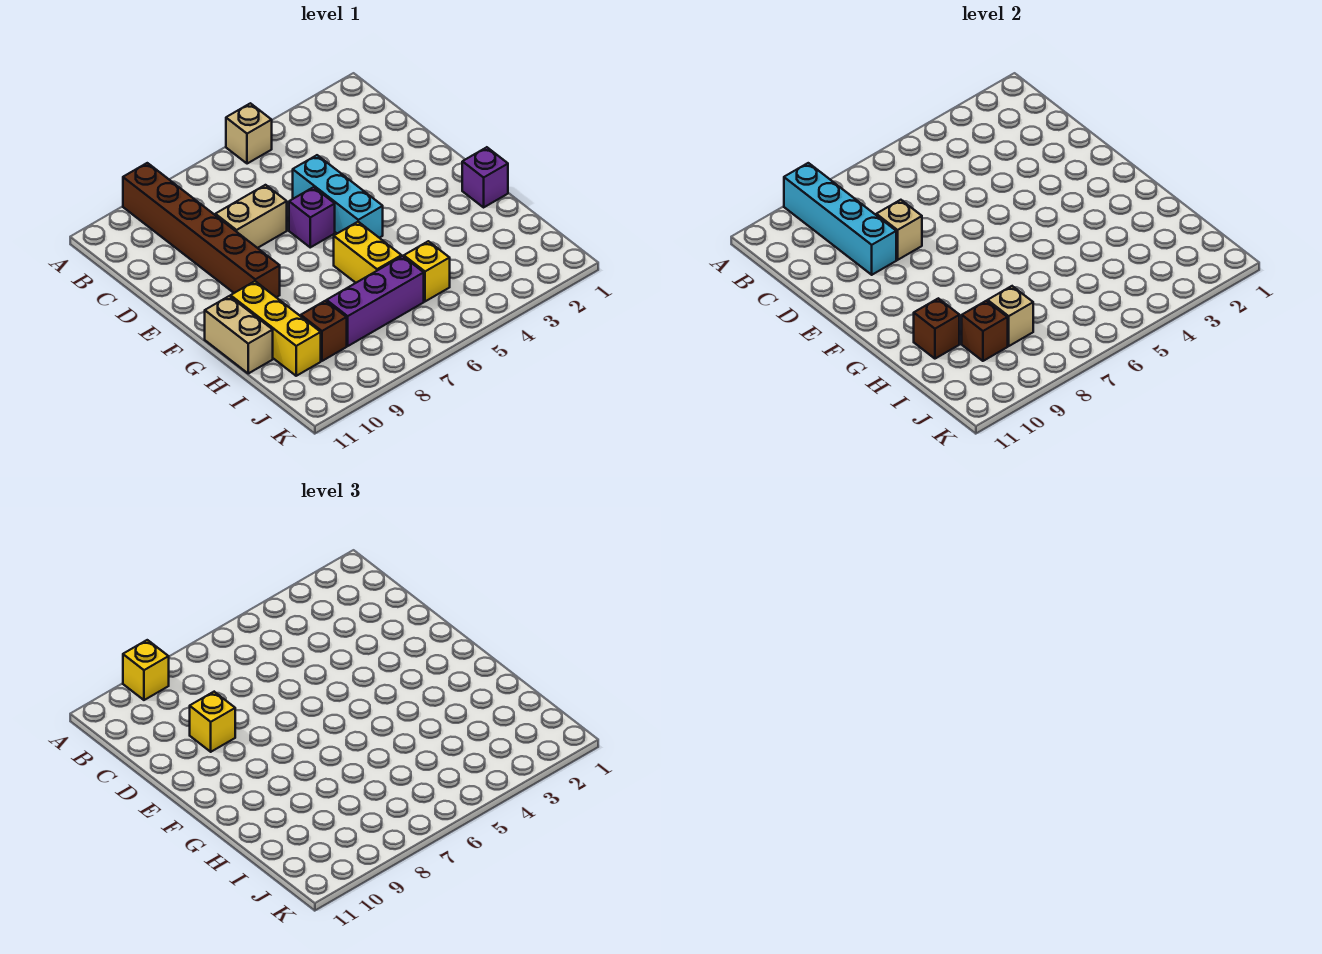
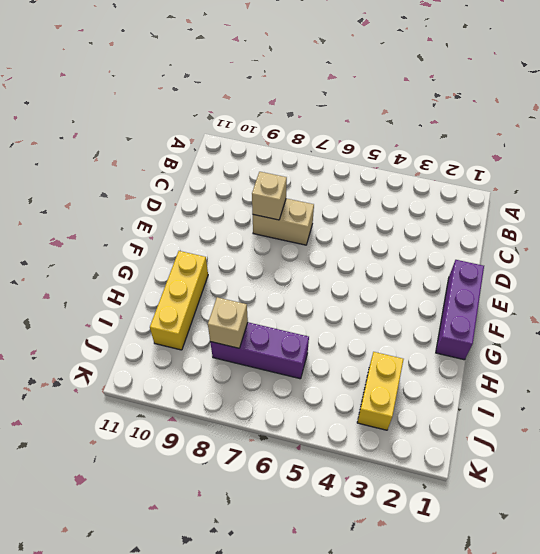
purple 1x3 brick [436,260,484,360] -> purple 1x1 brick [462,147,508,207]
yellow 1x2 brick [357,352,404,430] -> yellow 1x2 brick moved to [334,222,402,283]
none -> tan 1x1 brick [226,103,272,164]
none -> brown 1x6 brick [123,163,280,297]
none -> cyan 1x3 brick [293,155,383,238]

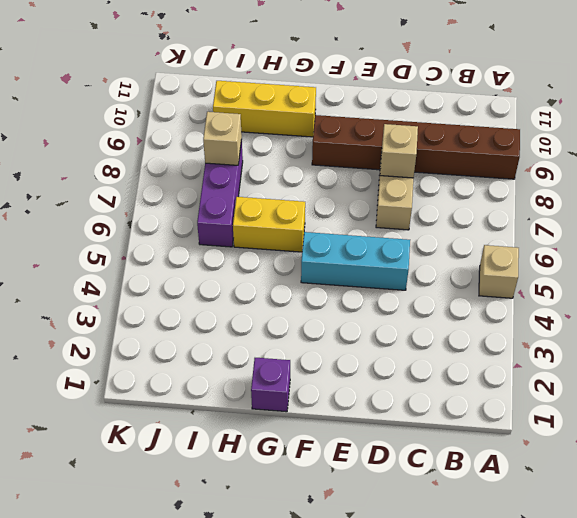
none -> purple 1x1 brick [289,187,335,247]
none -> tan 1x2 brick [205,296,273,373]
none -> yellow 1x1 brick [404,241,450,301]

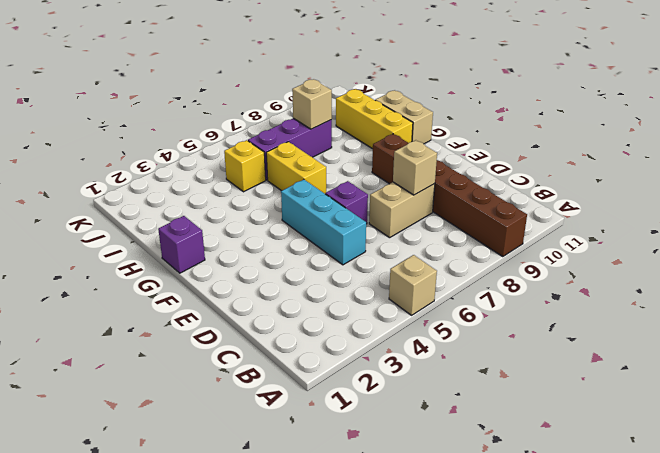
none -> brown 1x1 brick [301,301,347,361]
none -> cyan 1x4 brick [784,163,896,275]
none -> brown 1x1 brick [914,298,959,359]

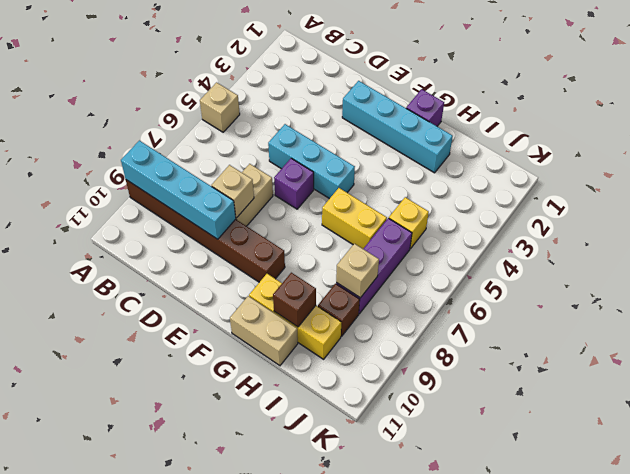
cyan 1x4 brick [342,81,453,173] -> none
none -> brown 1x1 brick [962,301,1008,361]
none -> yellow 1x1 brick [123,640,169,700]
none -> yellow 1x1 brick [190,692,235,752]

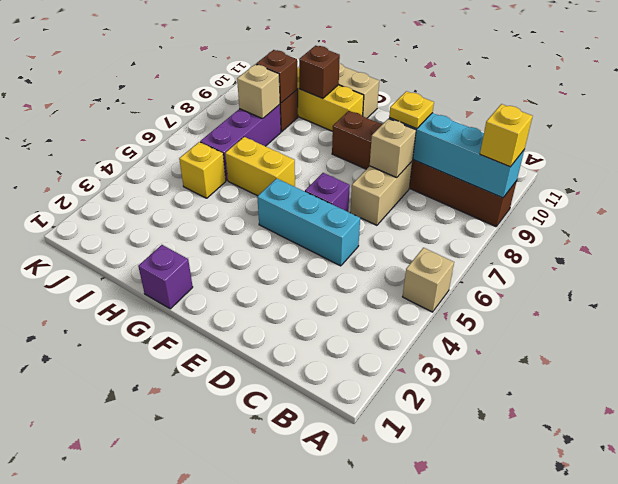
yellow 1x1 plate [389,91,434,129] -> yellow 1x1 brick [190,692,235,752]

